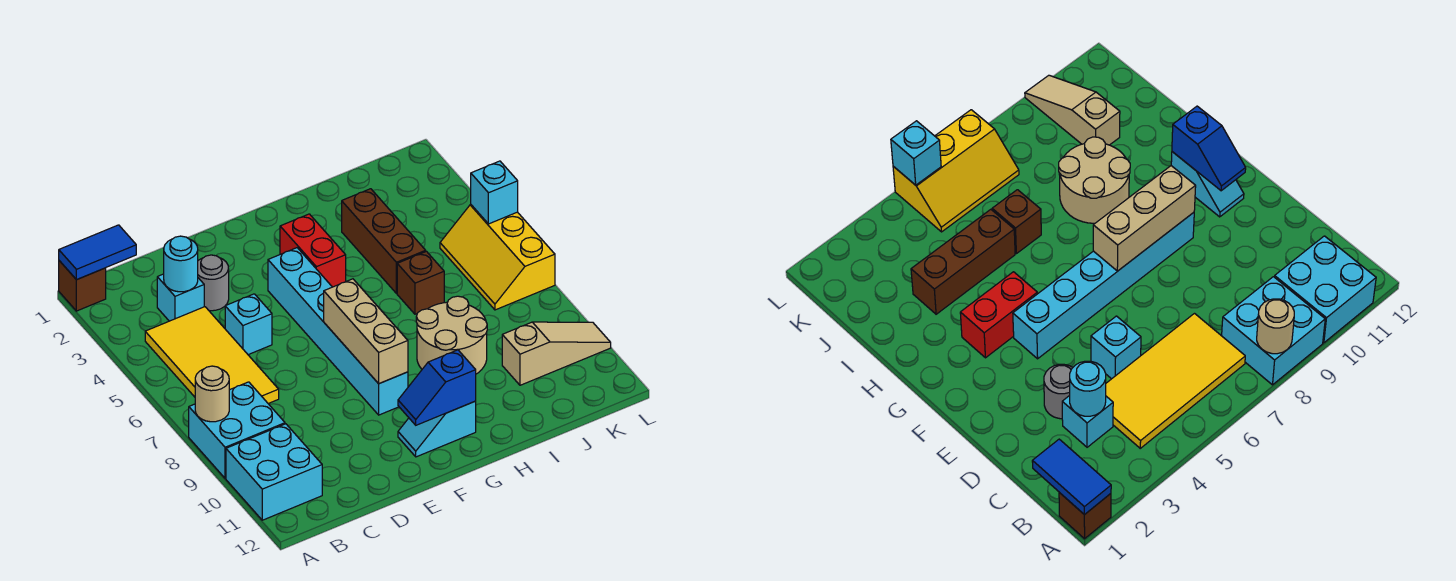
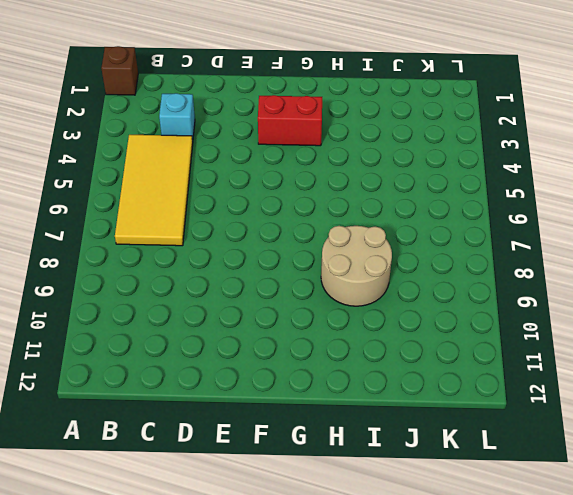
red 1x2 brick [258,95,322,146] -> red 1x2 brick turned to [280,214,346,287]
none -> cyan 2x2 brick [189,382,285,478]
none -> cyan 2x2 brick [226,424,322,520]
none -> grey 1x1 round brick [198,255,229,311]

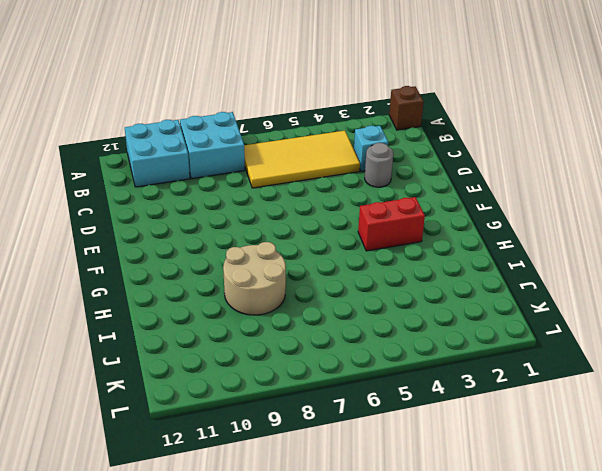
none -> cyan 1x1 brick [225,294,272,355]
none -> cyan 1x6 brick [268,248,408,415]
none -> cyan 1x2 slope [398,401,476,457]

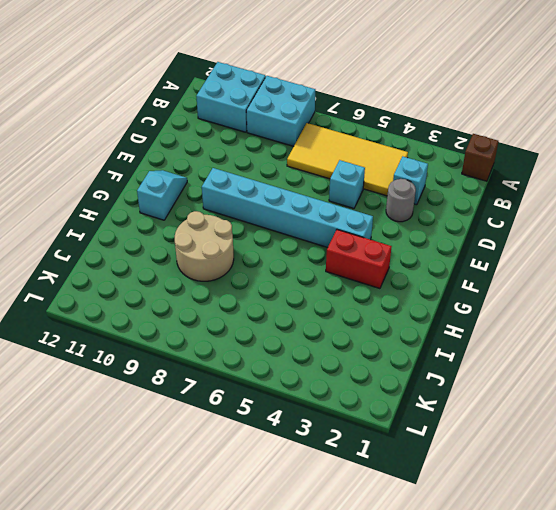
none -> brown 1x3 brick [342,189,426,293]
none -> brown 1x1 brick [397,251,444,314]
none -> tan 1x3 slope [502,322,611,385]

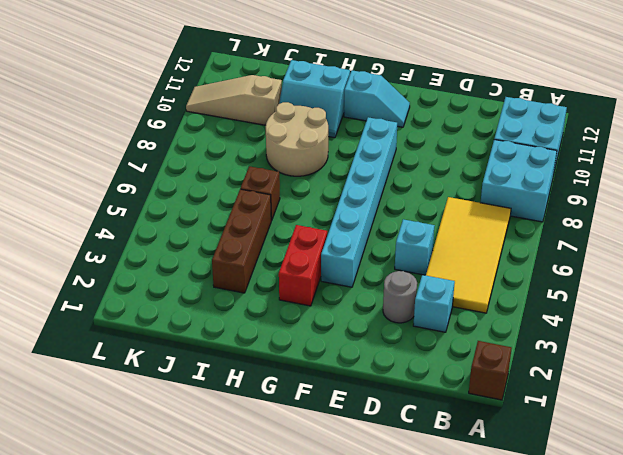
cyan 2x2 slope [279,60,350,138] -> none
none -> yellow 2x3 slope [440,205,555,310]
none -> blue 1x2 tile [59,225,136,280]
none -> tan 1x1 round brick [195,366,229,422]

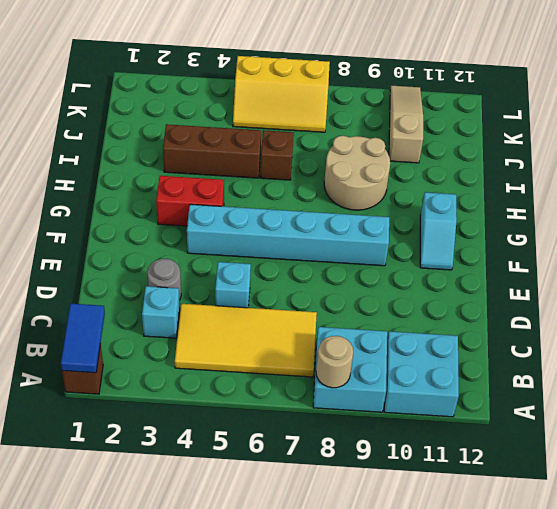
none -> cyan 1x1 round brick [164,236,198,292]
none -> tan 1x3 brick [324,279,408,384]
none -> blue 1x2 slope [398,350,476,425]

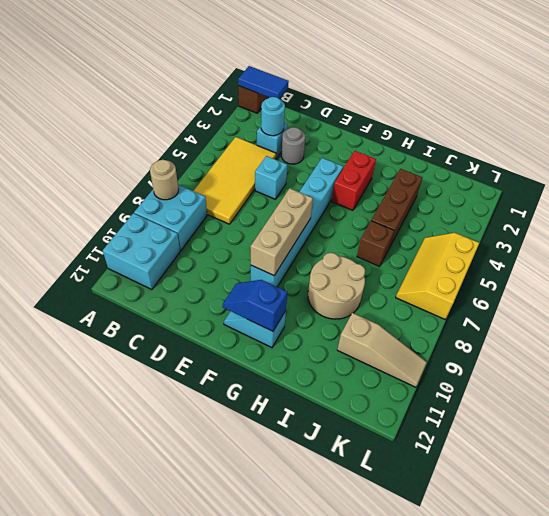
none -> cyan 1x1 brick [471,161,518,224]

